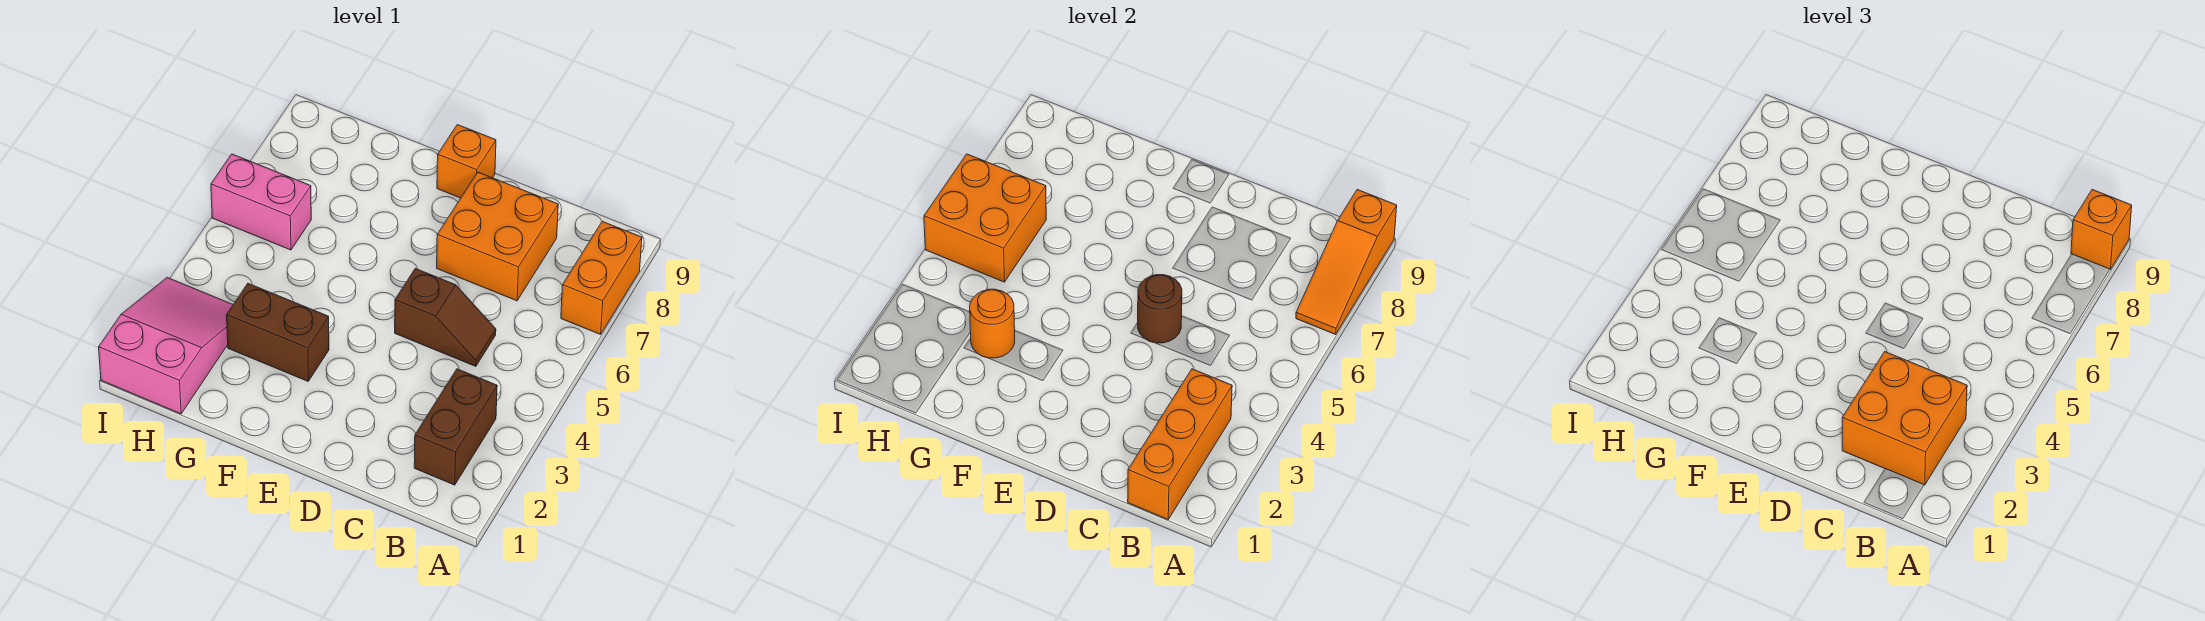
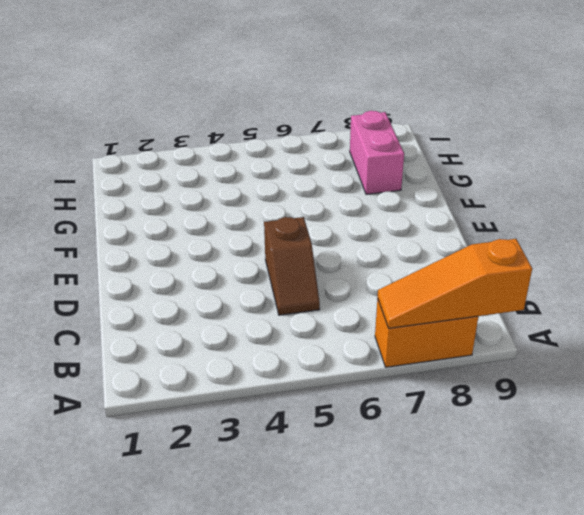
pink 1x2 brick [350,111,404,194] -> pink 1x2 brick moved to [211,154,311,250]
none -> brown 1x2 brick [414,369,497,485]
none -> orange 2x2 brick [437,172,558,301]
none -> orange 1x1 brick [437,125,496,198]

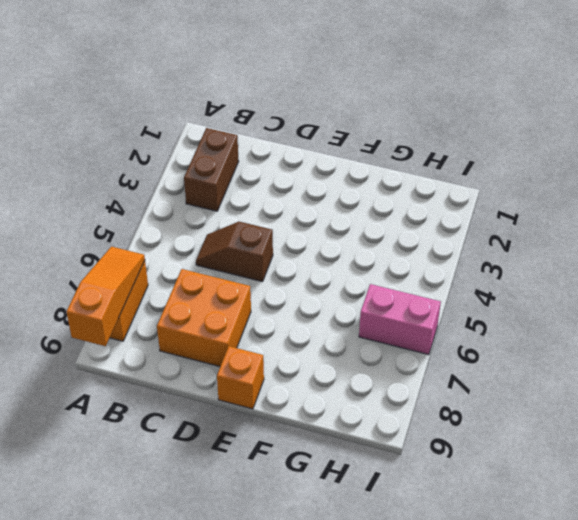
none -> brown 1x2 brick [227,284,329,381]
none -> pink 2x3 slope [99,278,233,414]
none -> orange 1x3 brick [1128,369,1232,519]

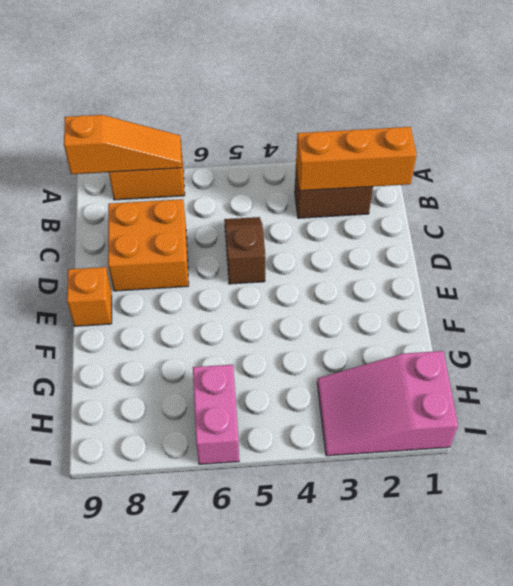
none -> brown 1x2 brick [227,284,329,381]
none -> brown 1x1 round brick [1138,275,1182,343]
none -> orange 1x1 round brick [970,289,1015,358]

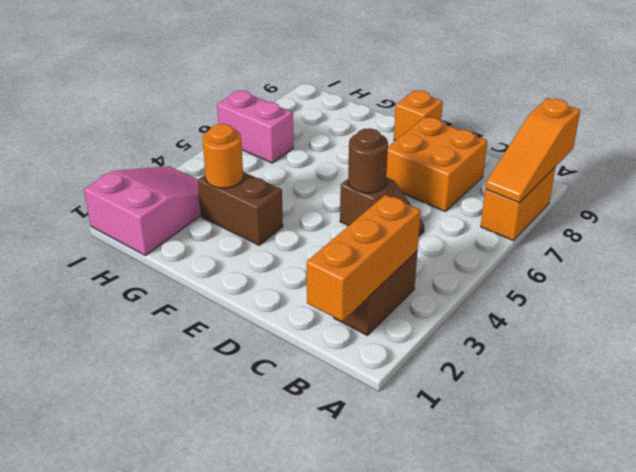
none -> orange 2x2 brick [924,154,1046,282]
none -> orange 1x1 brick [2071,190,2132,270]
none -> orange 2x2 brick [1842,352,1967,485]

